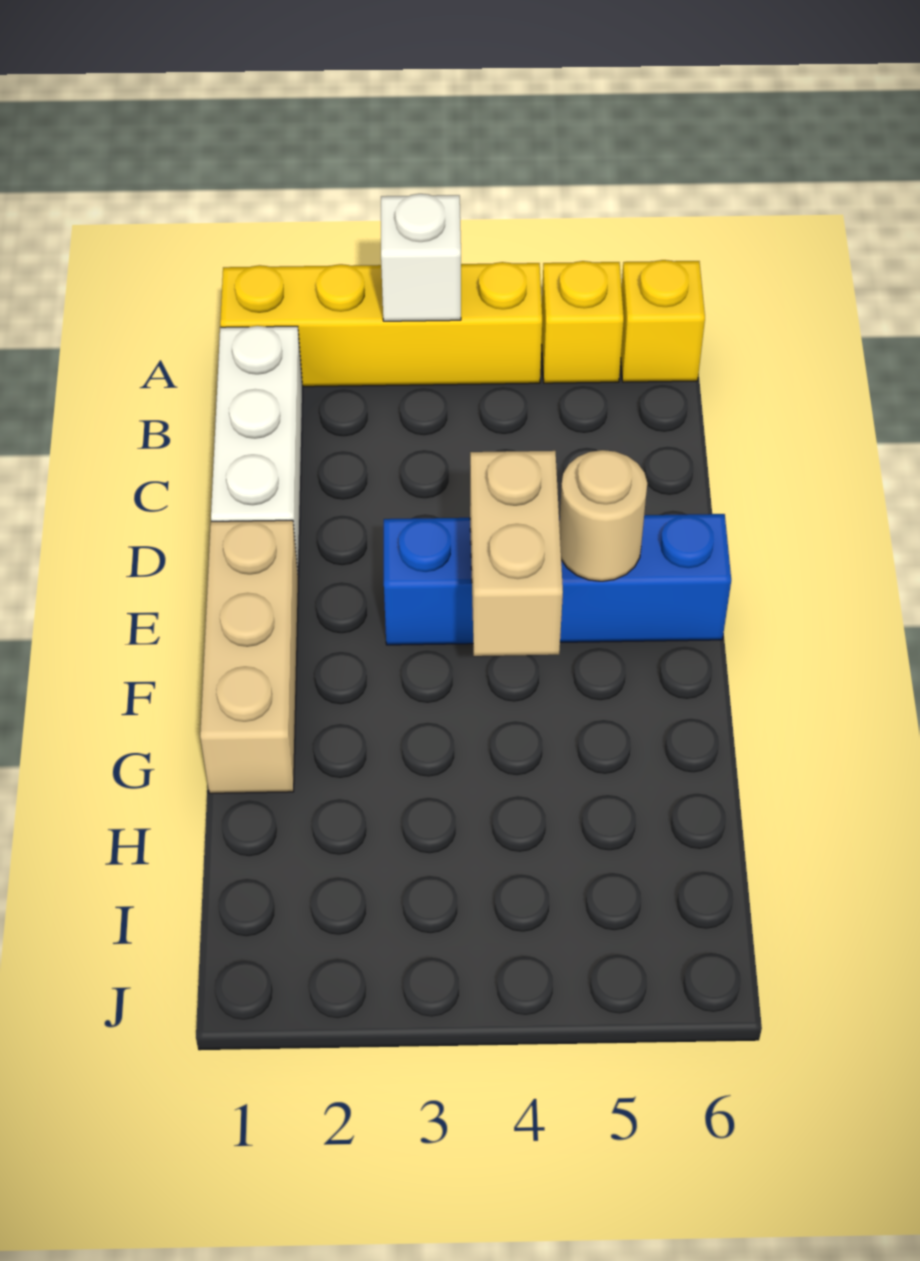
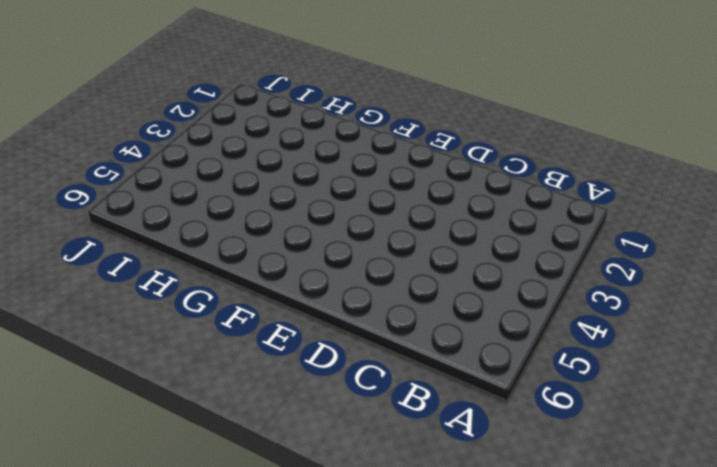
none -> yellow 1x4 brick [220,262,542,387]
none -> yellow 1x1 brick [542,261,624,383]

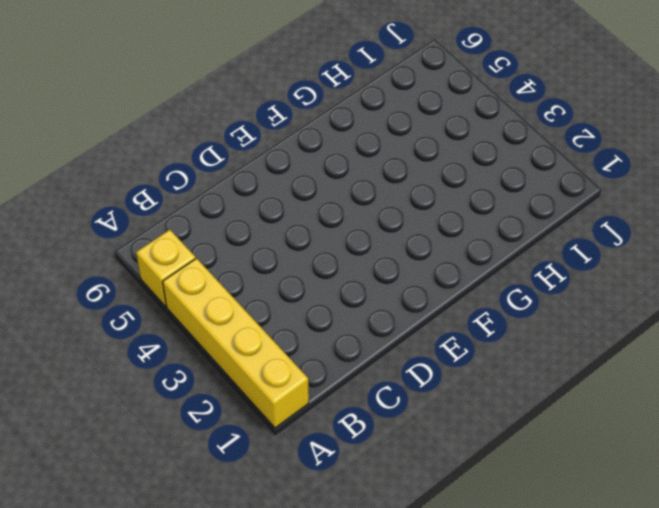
none -> yellow 1x1 brick [621,260,705,382]
none -> white 1x3 brick [211,326,303,577]

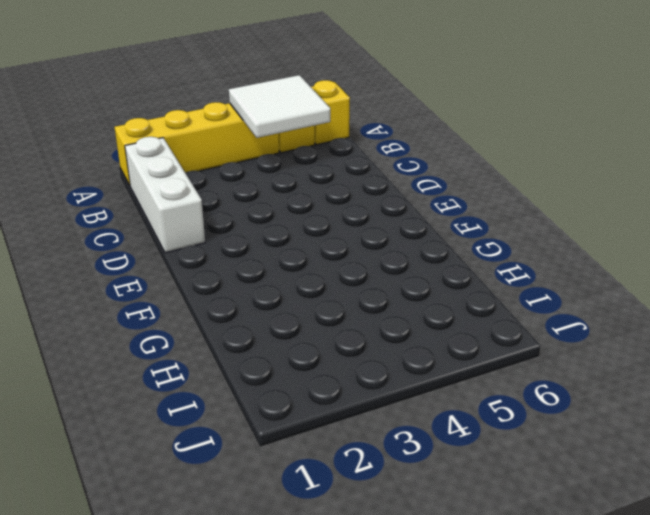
white 2x2 tile [229,75,330,138] -> none
none -> tan 1x3 brick [200,520,298,793]
none -> blue 1x4 brick [384,514,731,645]

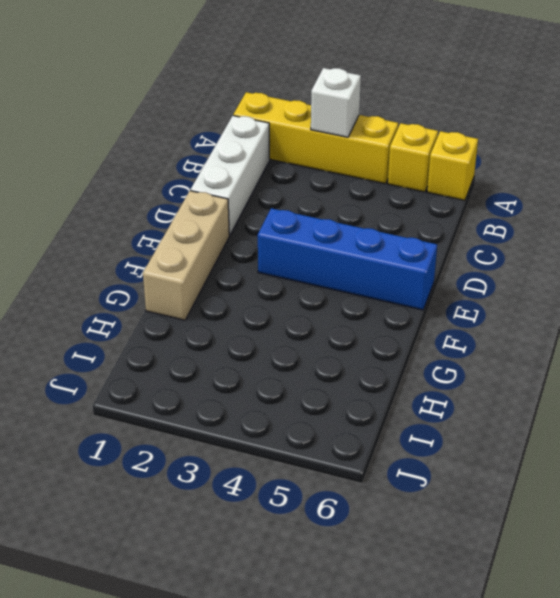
none -> tan 1x2 brick [470,451,563,656]
none -> tan 1x1 round brick [559,450,647,581]

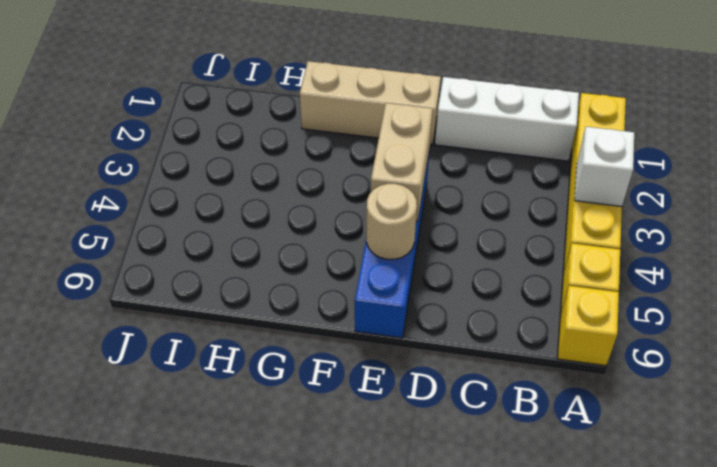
tan 1x2 brick [371,103,433,221] -> tan 1x2 brick turned to [470,451,563,656]

